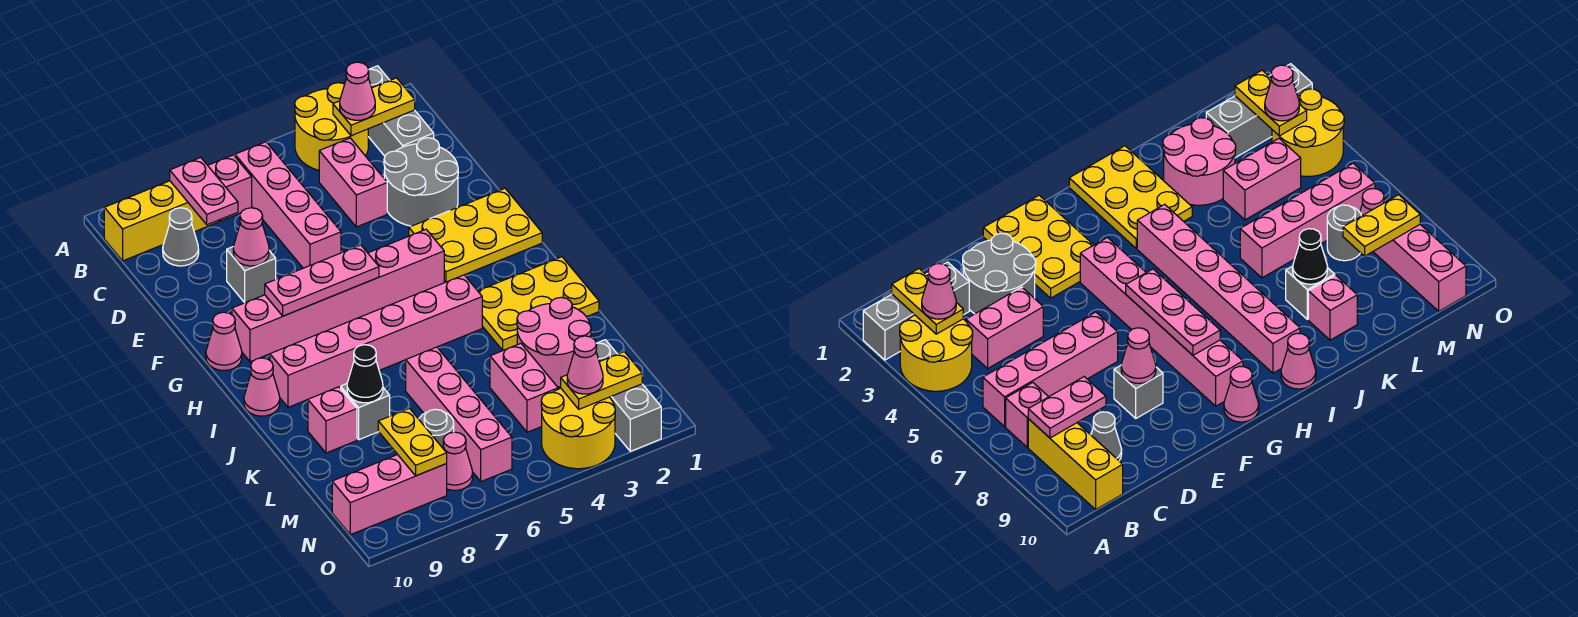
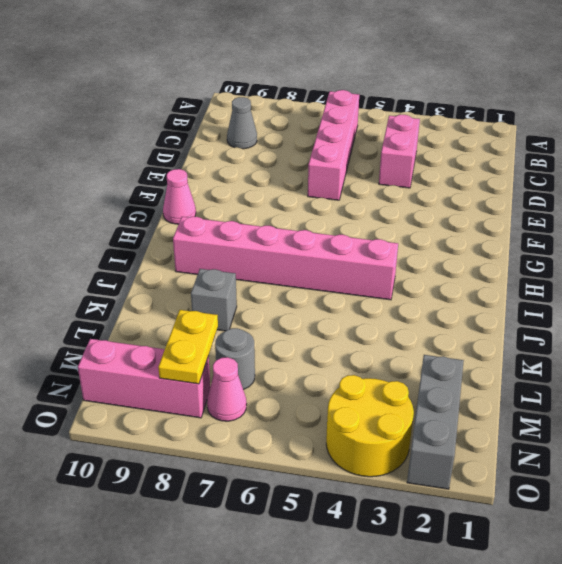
none -> grey 1x3 brick [368,66,434,156]
none -> yellow 2x2 round brick [295,83,368,170]
none -> pink 1x1 brick [208,155,252,221]
none -> yellow 1x3 brick [104,181,219,261]

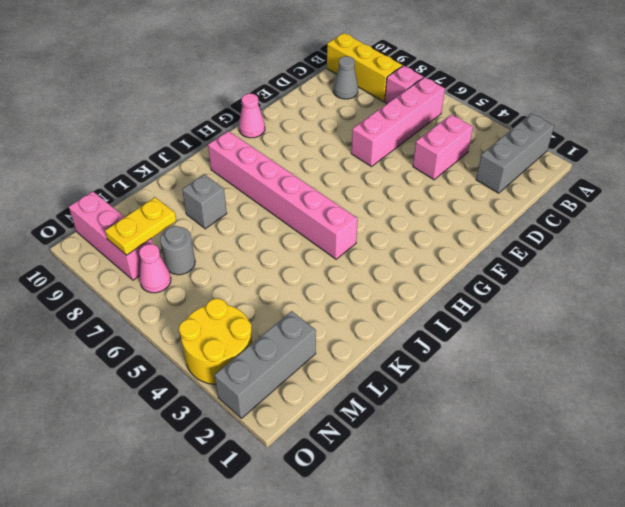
none -> yellow 2x2 round brick [295,83,368,170]
none -> grey 2x2 round brick [384,138,458,226]
none -> grey 1x1 brick [227,247,276,303]
none -> yellow 2x3 plate [409,188,542,282]

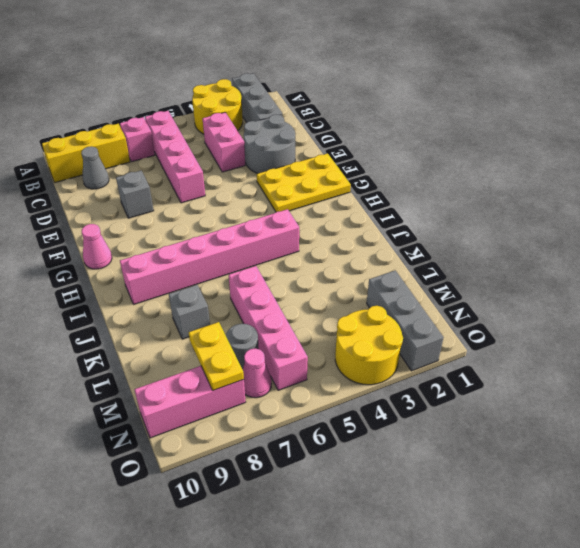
none -> pink 1x6 brick [232,229,444,362]
none -> yellow 2x3 plate [478,257,599,350]
none -> pink 1x1 cone [244,358,280,416]
none -> pink 2x2 round brick [517,298,591,387]

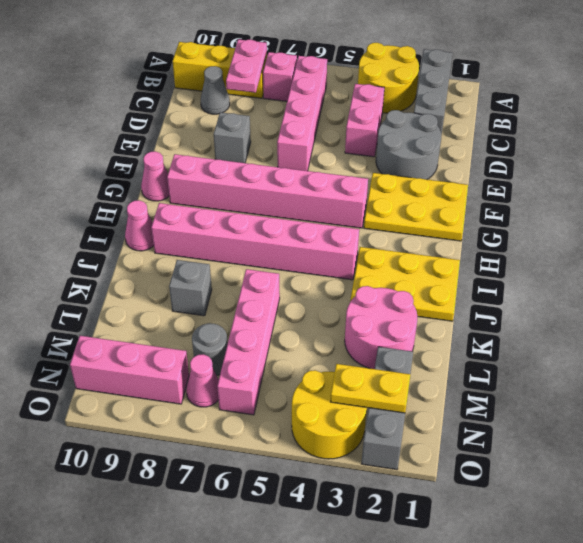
none -> pink 1x1 brick [308,387,357,453]
none -> pink 1x2 brick [490,343,558,432]
none -> yellow 1x2 plate [333,78,415,136]
none -> pink 1x1 cone [233,208,269,266]

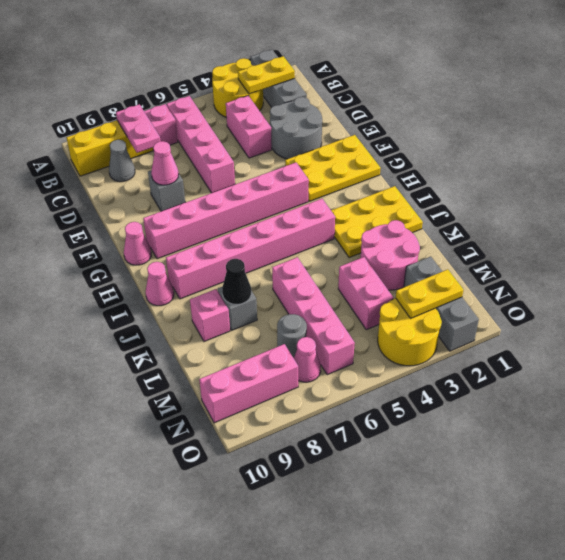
none -> pink 1x3 plate [265,245,379,316]
none -> yellow 1x2 plate [378,408,447,476]
none -> pink 1x1 cone [340,62,375,120]
none -> pink 1x1 cone [567,336,603,394]

